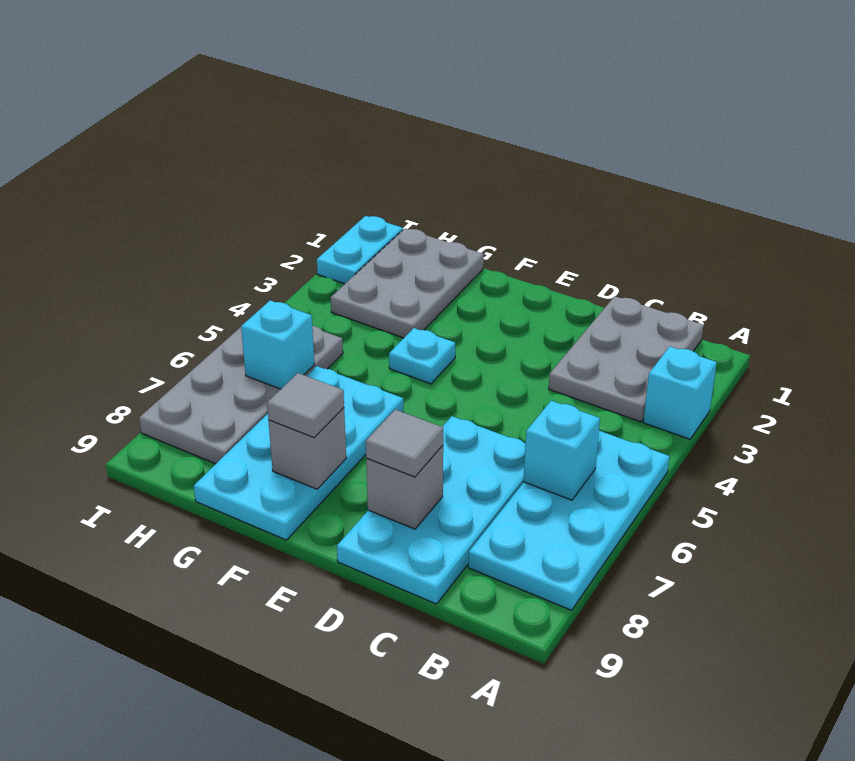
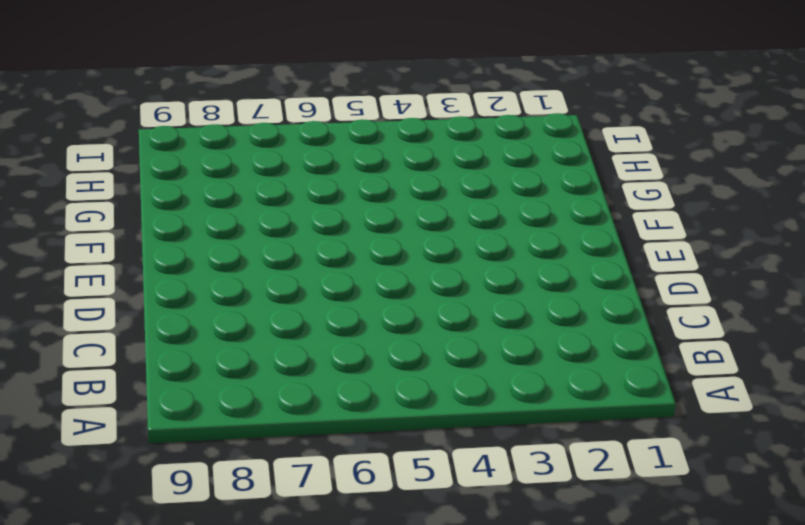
none -> cyan 1x1 brick [643,346,717,439]
none -> cyan 2x4 plate [468,431,670,610]
none -> grey 2x3 plate [549,296,704,422]

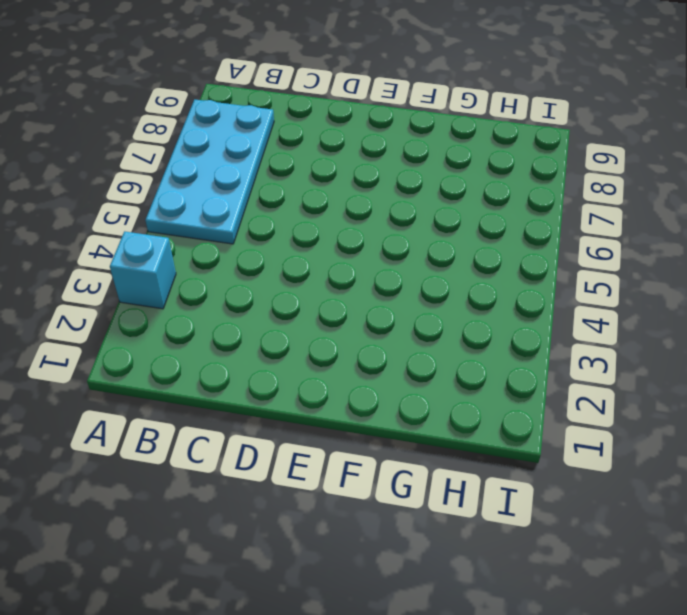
none -> grey 2x3 plate [549,296,704,422]
none -> cyan 2x4 plate [337,416,526,604]
none -> cyan 1x1 plate [389,328,455,384]

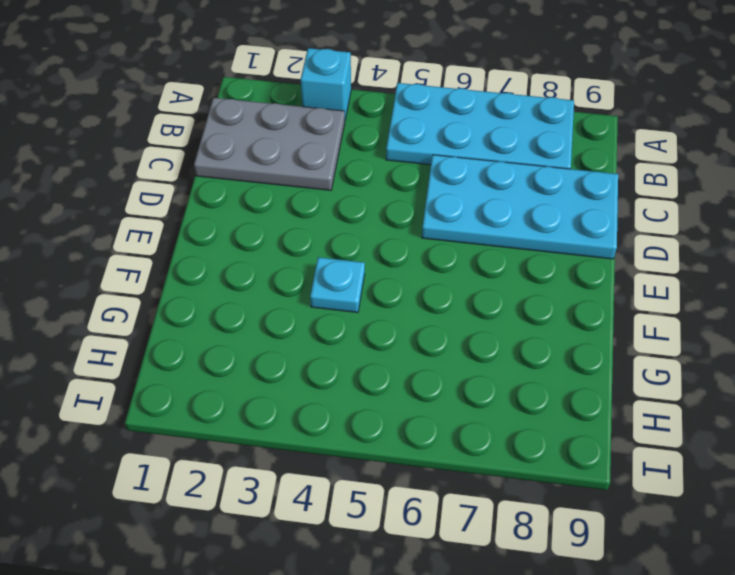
none -> cyan 2x4 plate [194,366,403,540]
none -> grey 2x3 plate [331,228,484,338]
none -> grey 2x4 plate [139,326,343,464]

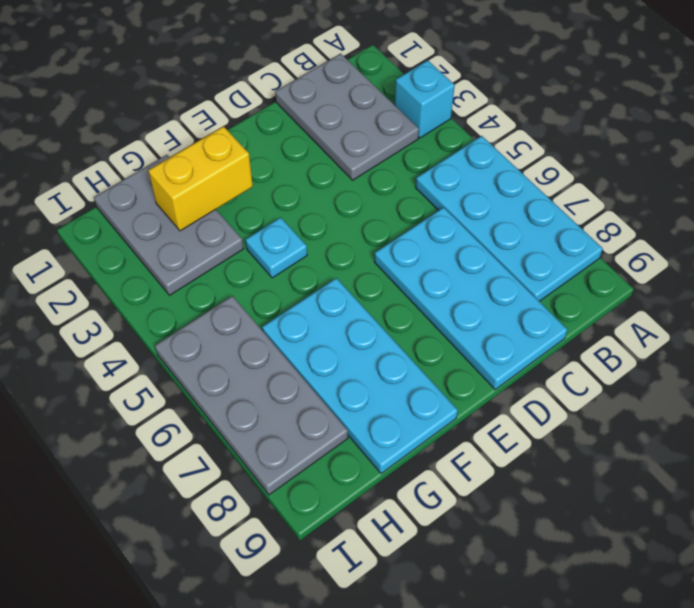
yellow 1x2 brick [148,126,253,231] -> none
none -> cyan 1x2 plate [317,216,403,284]
none -> cyan 1x1 brick [524,401,600,500]
none -> grey 1x1 brick [366,446,443,529]

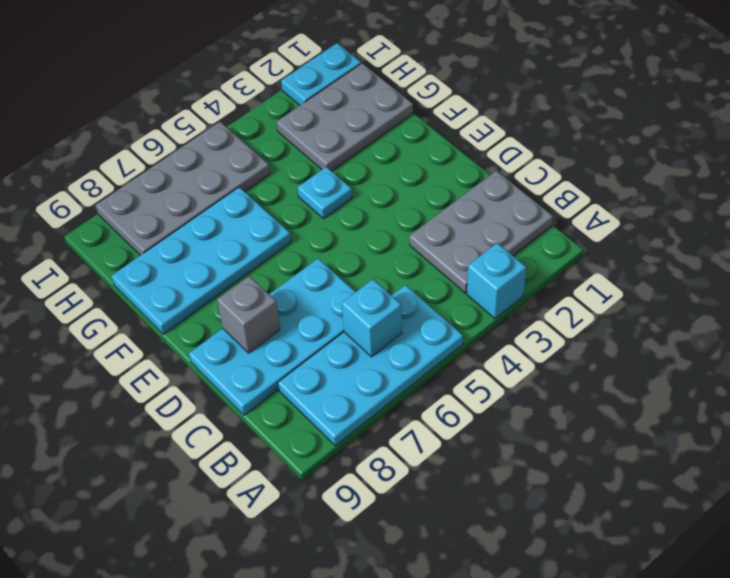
none -> grey 1x1 brick [268,408,346,489]
none -> cyan 1x1 brick [241,300,314,389]
none -> grey 1x1 tile [366,409,443,477]

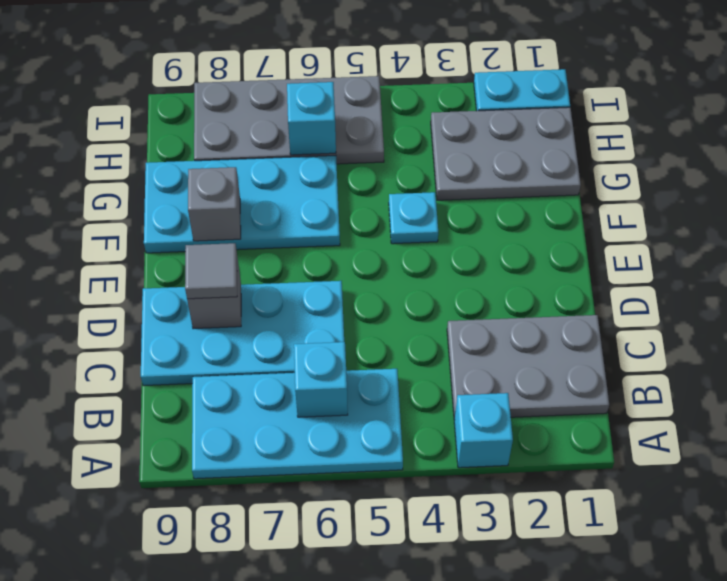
none -> grey 1x1 tile [267,373,344,438]

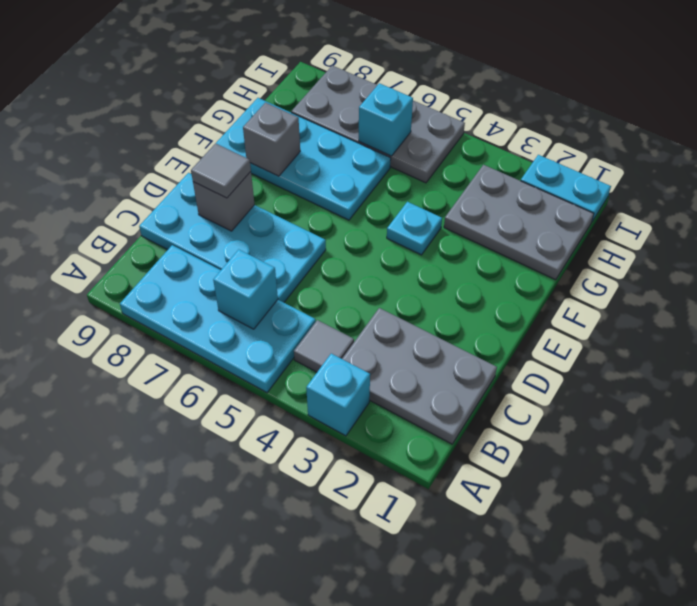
grey 1x1 tile [294,320,354,372] -> grey 1x1 tile moved to [267,373,344,438]

